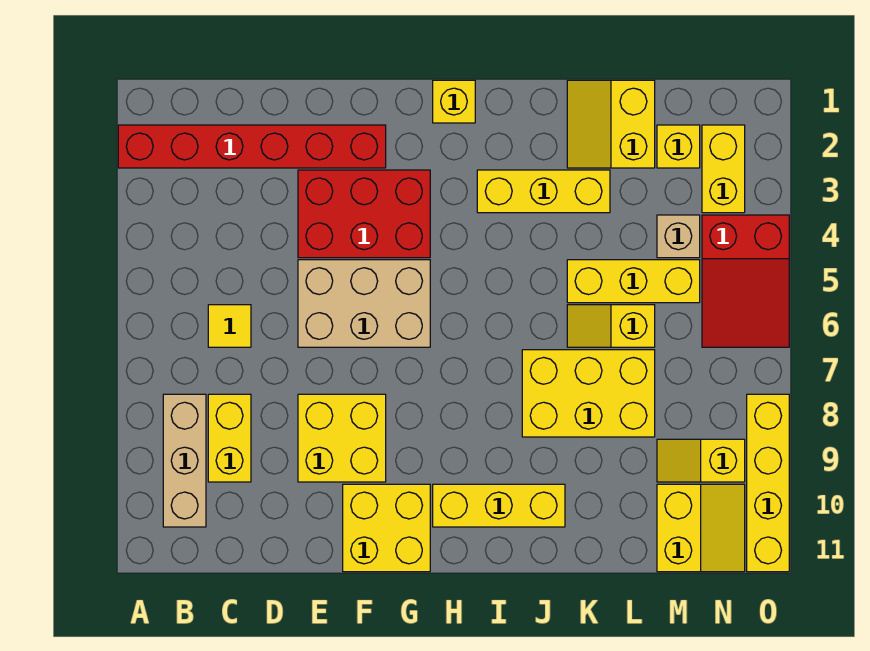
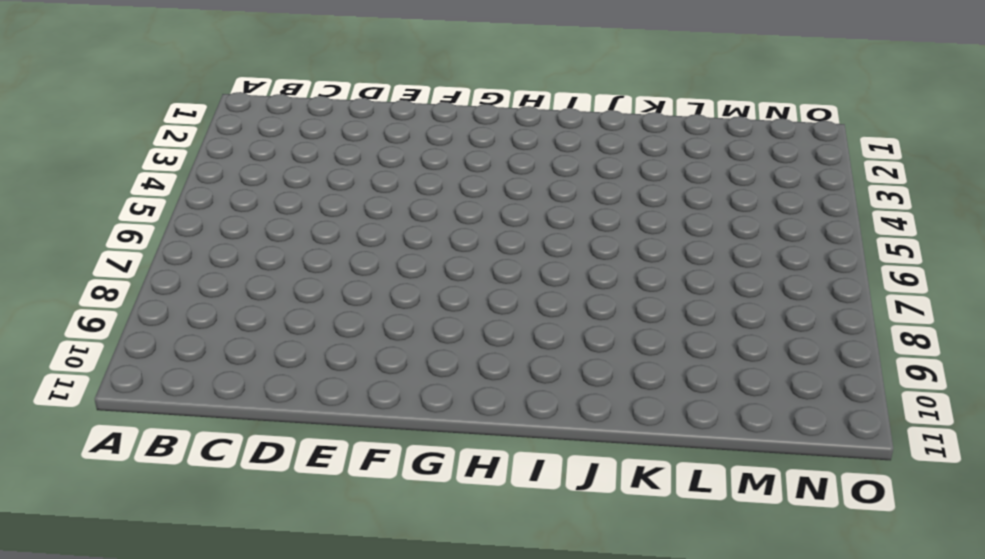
none -> red 1x6 brick [118,125,386,168]
none -> tan 1x3 brick [163,394,206,527]
none -> yellow 1x1 tile [208,305,251,347]

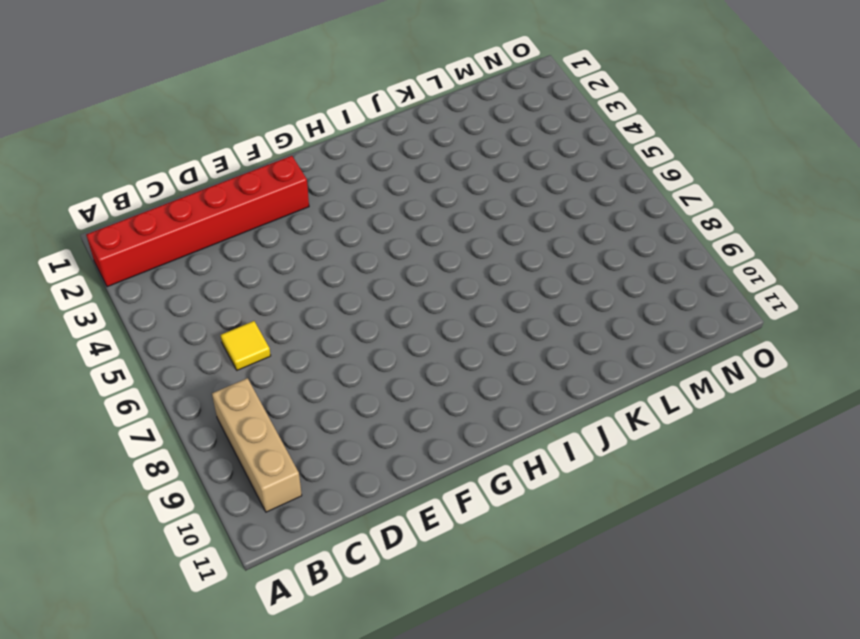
none -> yellow 1x2 brick [208,394,251,482]
none -> red 2x3 brick [298,170,430,258]
none -> tan 2x3 brick [298,260,430,347]

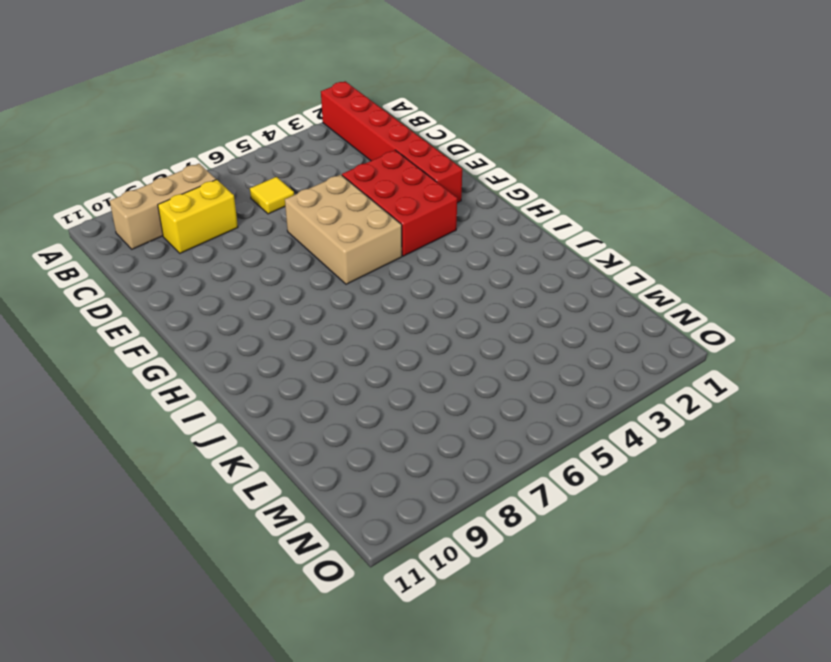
none -> yellow 2x2 brick [298,394,386,482]
none -> yellow 2x2 brick [343,484,430,572]
none -> yellow 1x1 brick [433,80,475,123]

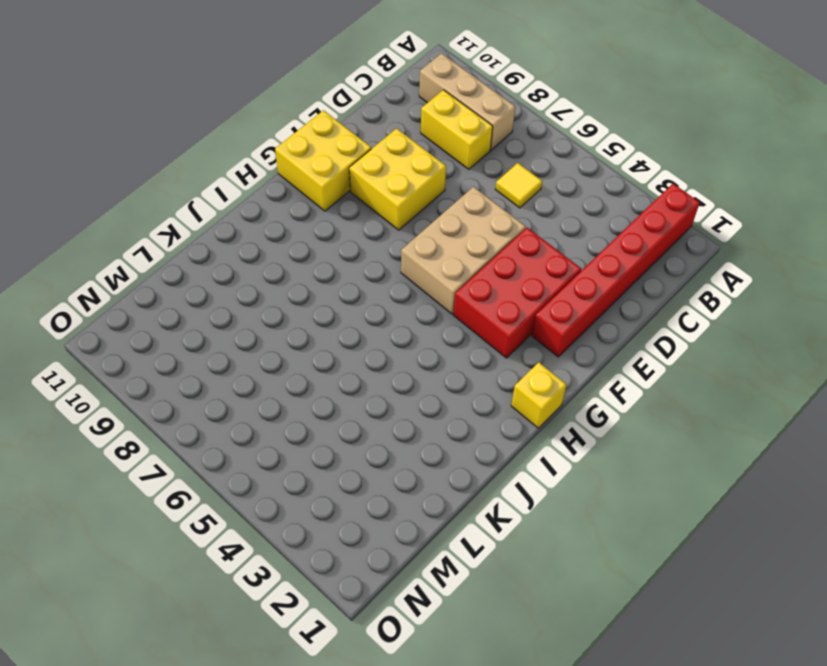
none -> yellow 1x3 brick [433,484,565,527]
none -> yellow 1x3 brick [477,170,610,213]
none -> yellow 2x3 brick [522,350,655,437]

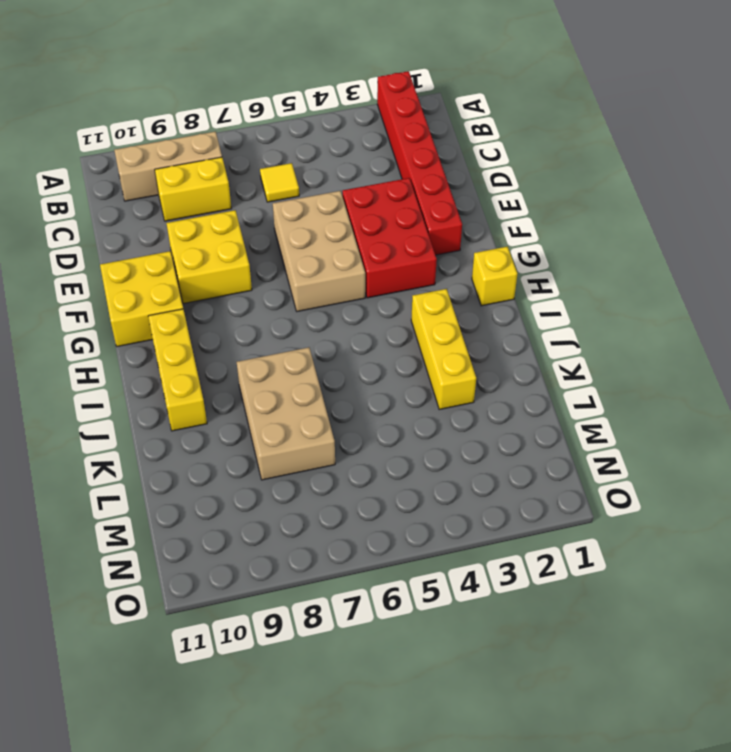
tan 2x3 brick [237,347,335,480] -> yellow 2x3 brick [522,350,655,437]
none -> yellow 2x2 slope [567,80,655,168]
none -> yellow 1x3 brick [567,260,700,303]
none -> yellow 1x2 slope [567,305,655,347]

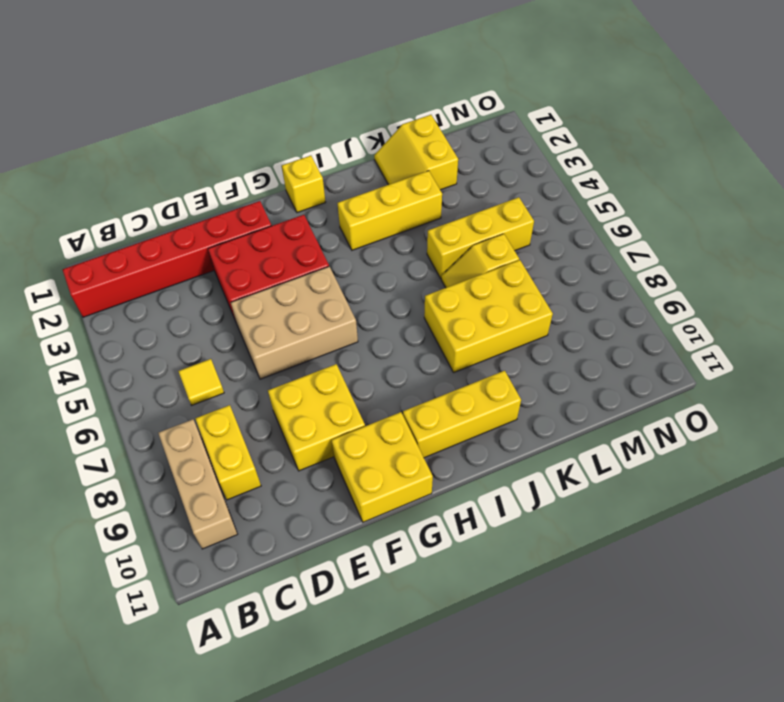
none -> yellow 1x1 brick [657,125,700,168]
none -> tan 1x1 brick [657,215,700,258]
none -> yellow 1x2 slope [657,439,745,482]

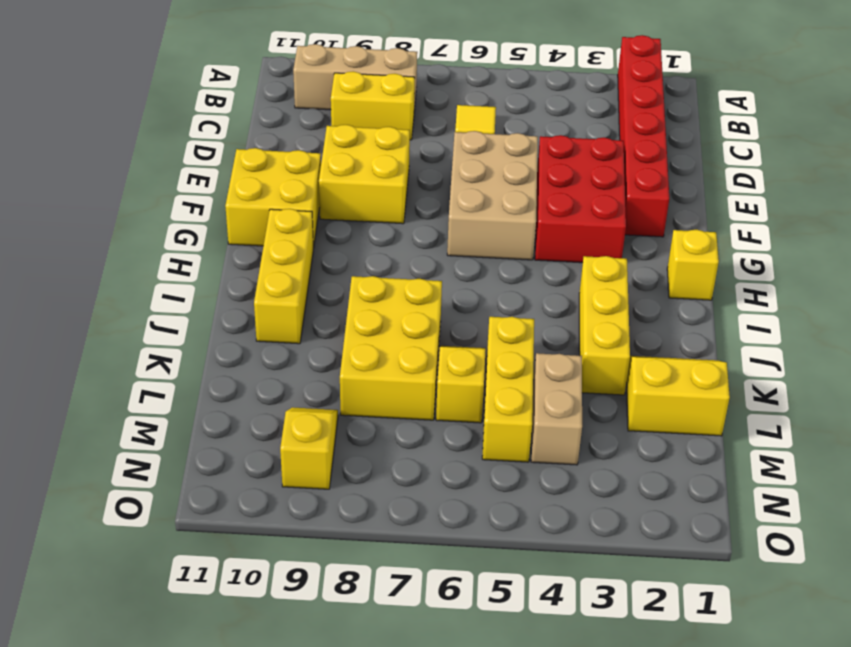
tan 1x2 brick [531,353,582,465] -> tan 1x1 brick [657,215,700,258]
none -> yellow 1x1 brick [657,125,700,168]
none -> yellow 2x2 slope [657,484,745,572]
none -> yellow 1x2 brick [702,125,745,213]

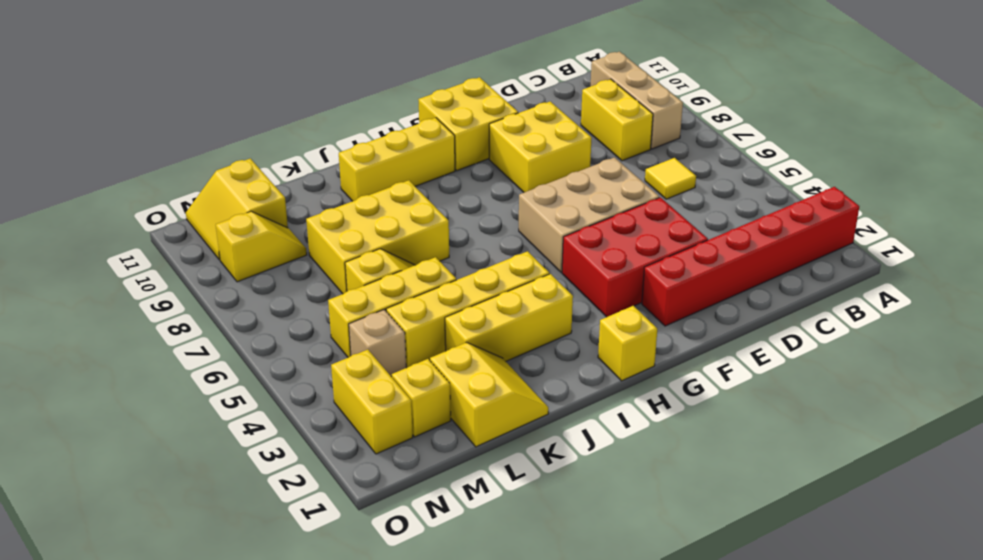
yellow 1x4 brick [386,251,549,368] -> yellow 1x4 brick turned to [747,394,789,572]
none -> red 2x3 slope [702,215,789,347]

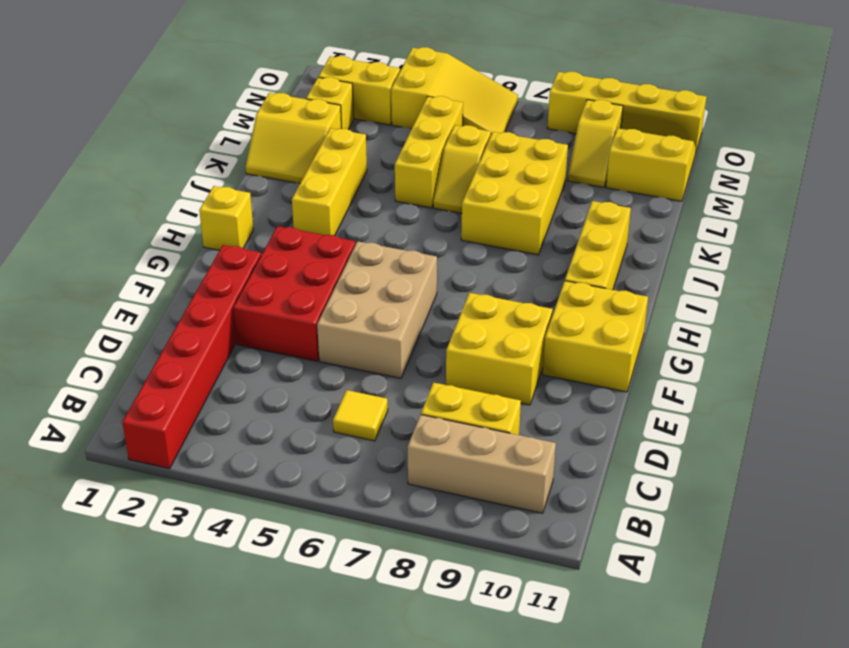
yellow 2x3 slope [391,47,518,134] -> red 2x3 slope [702,215,789,347]
none -> tan 1x1 brick [657,215,700,258]

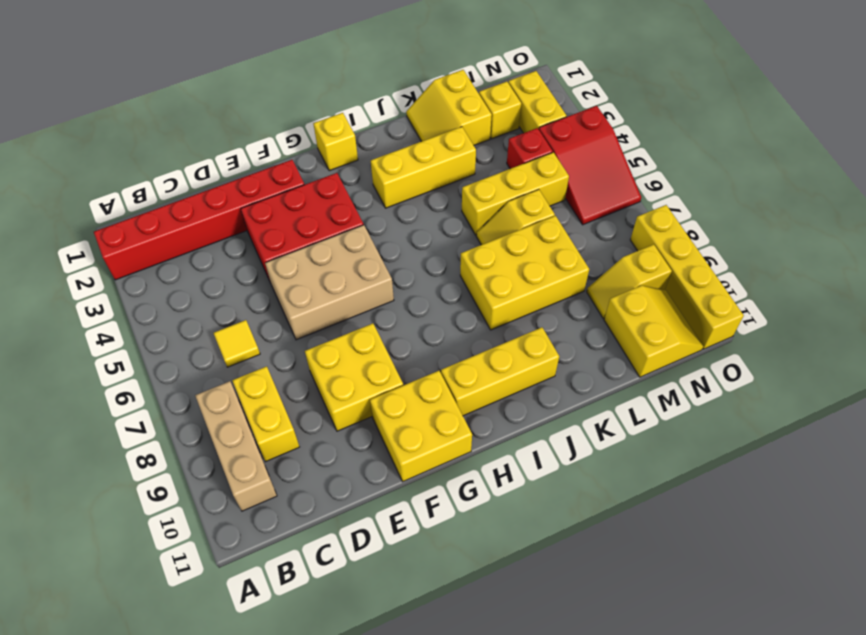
red 1x1 brick [507,128,553,169] -> tan 1x1 brick [657,215,700,258]

